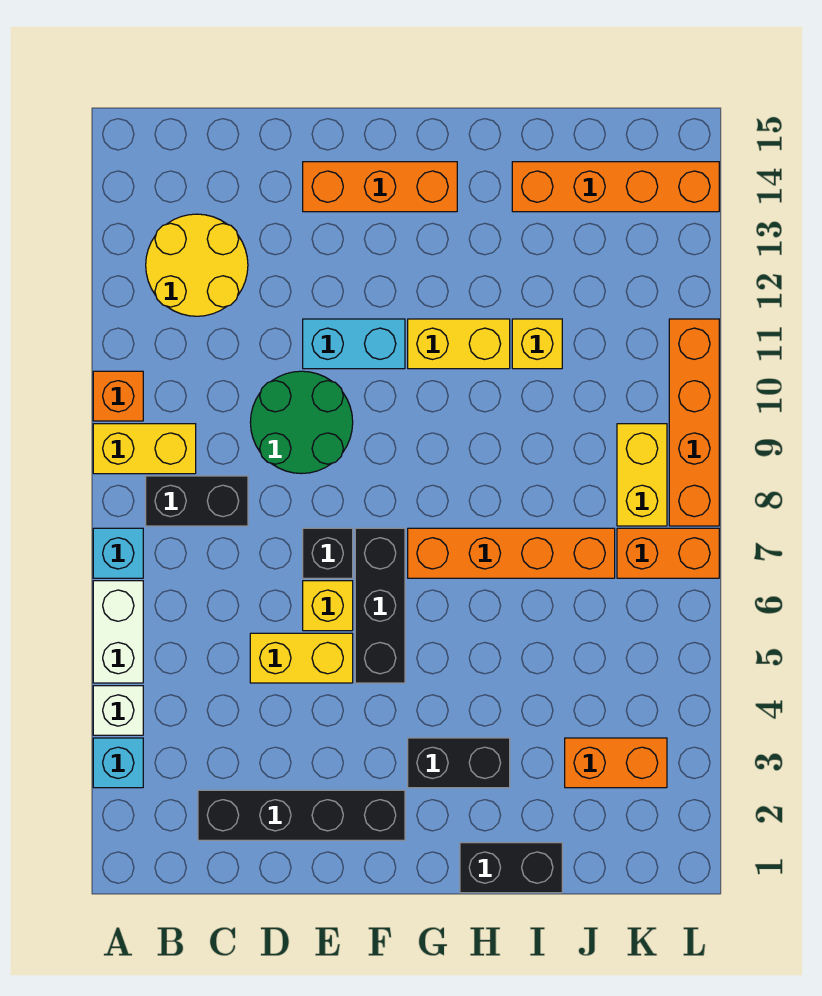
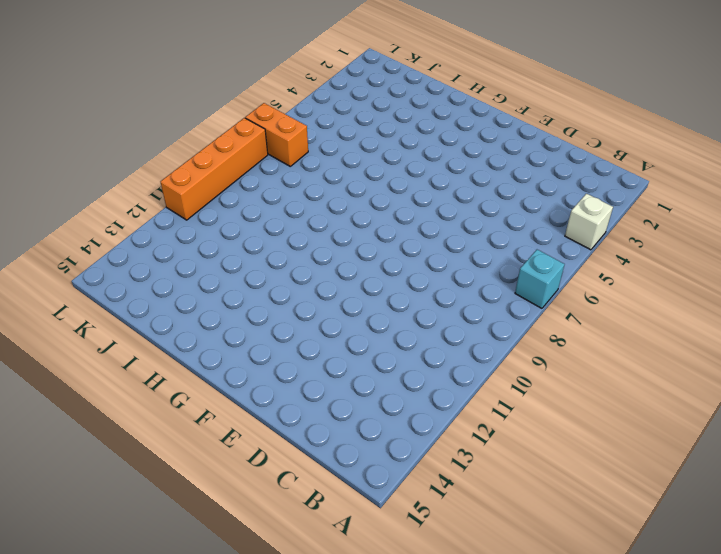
none -> cyan 1x1 brick [93,738,143,788]
none -> white 1x2 brick [93,581,143,683]
none -> yellow 1x2 brick [93,424,196,474]

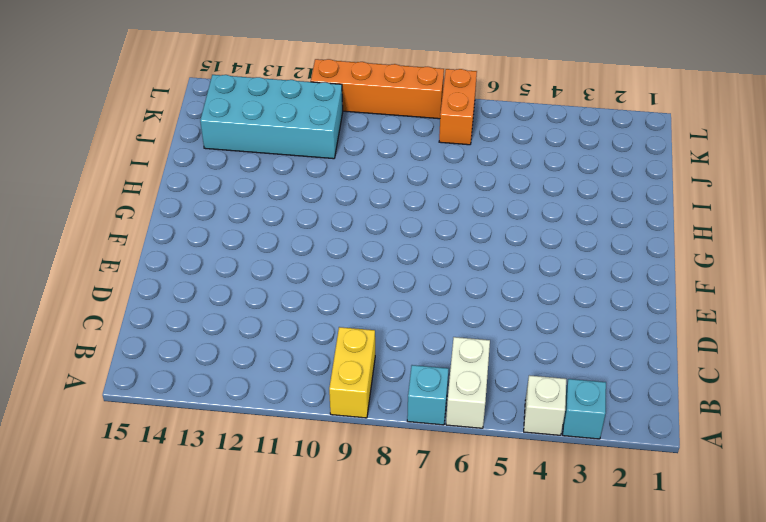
white 1x2 brick [446,337,490,428] -> white 1x2 brick turned to [93,581,143,683]
cyan 2x4 brick [200,75,343,159] -> orange 1x4 brick [512,162,719,212]
none -> orange 1x1 brick [93,371,143,421]
none -> black 1x2 brick [146,476,248,526]
none -> yellow 2x2 round brick [146,214,248,316]

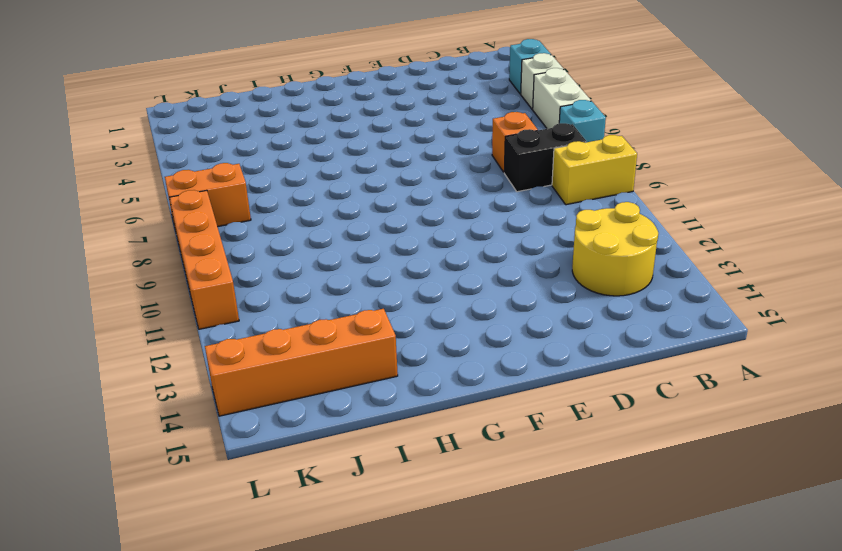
orange 1x1 brick [492,112,538,172] -> orange 1x1 brick moved to [93,371,143,421]
none -> black 1x4 brick [198,790,405,840]
none -> yellow 1x2 brick [250,633,353,683]
none -> green 2x2 round brick [250,371,353,474]

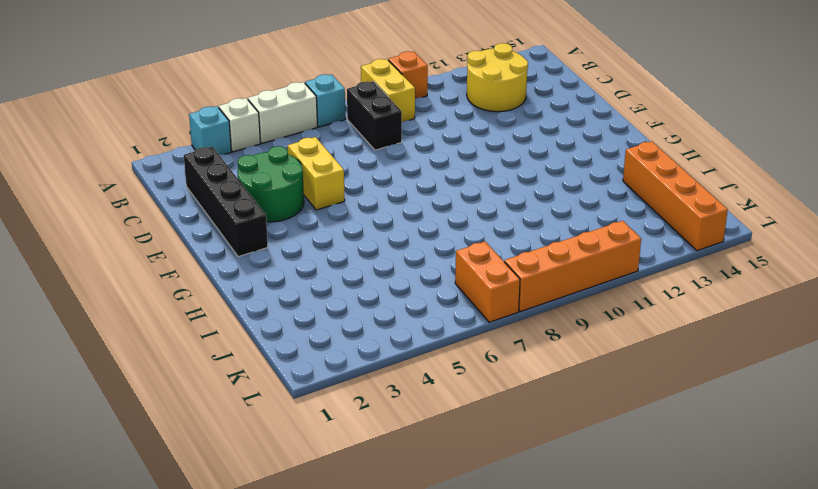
green 2x2 round brick [237,146,304,222] -> green 2x2 round brick moved to [250,371,353,474]
none -> yellow 1x1 brick [303,581,353,631]
none -> black 1x1 brick [303,528,353,578]
none -> cyan 1x2 brick [303,319,405,369]

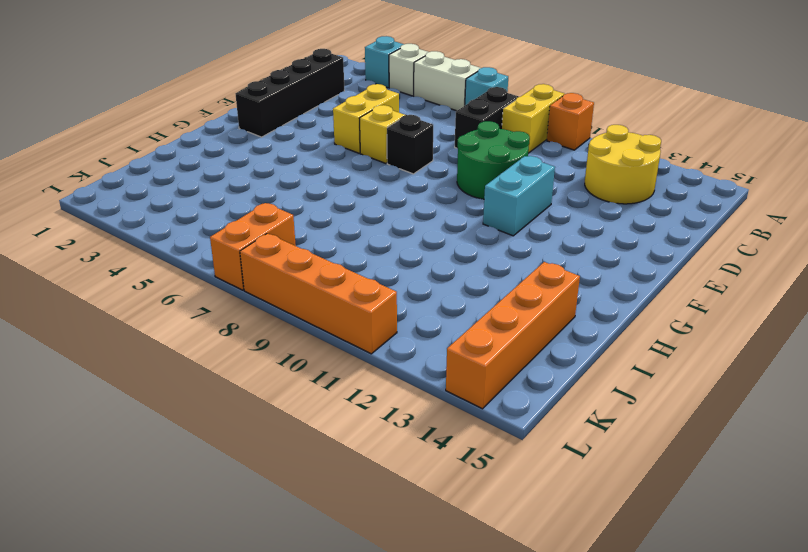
none -> orange 1x3 brick [303,162,457,212]
none -> black 1x3 brick [355,528,405,683]
none -> black 1x2 brick [408,738,510,788]

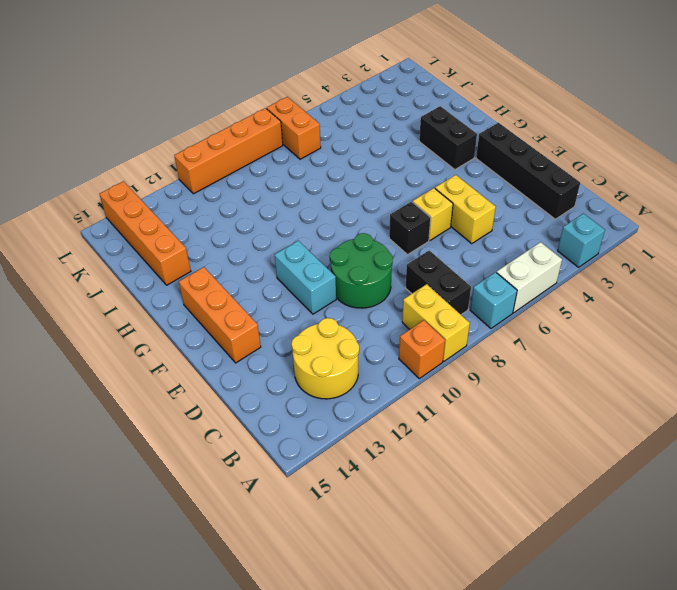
none -> white 1x1 brick [93,686,143,735]
none -> black 1x3 brick [355,528,405,683]
none -> orange 1x4 brick [408,528,615,578]

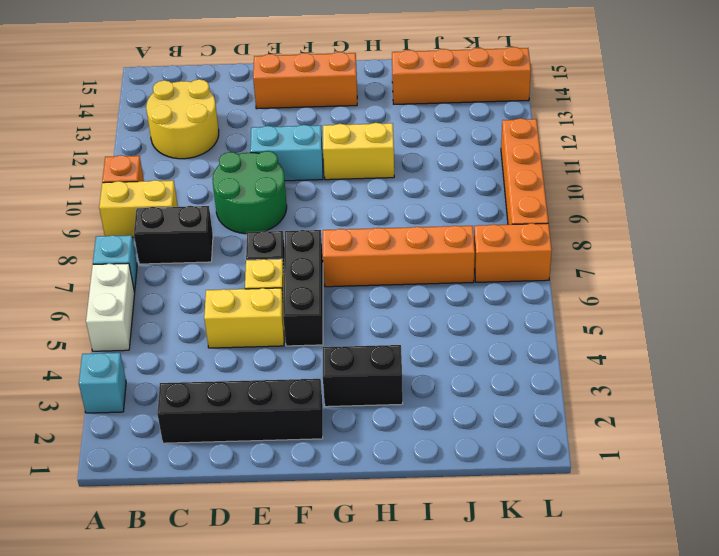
none -> white 1x1 brick [93,686,143,735]
none -> black 1x2 brick [460,843,562,893]
none -> yellow 1x1 brick [512,319,562,369]

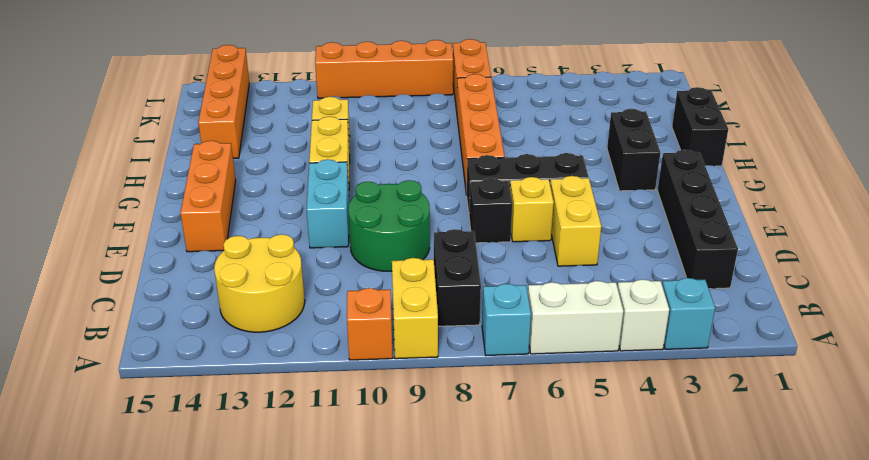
none -> orange 1x2 brick [565,738,667,788]
none -> yellow 1x2 brick [617,424,667,526]

